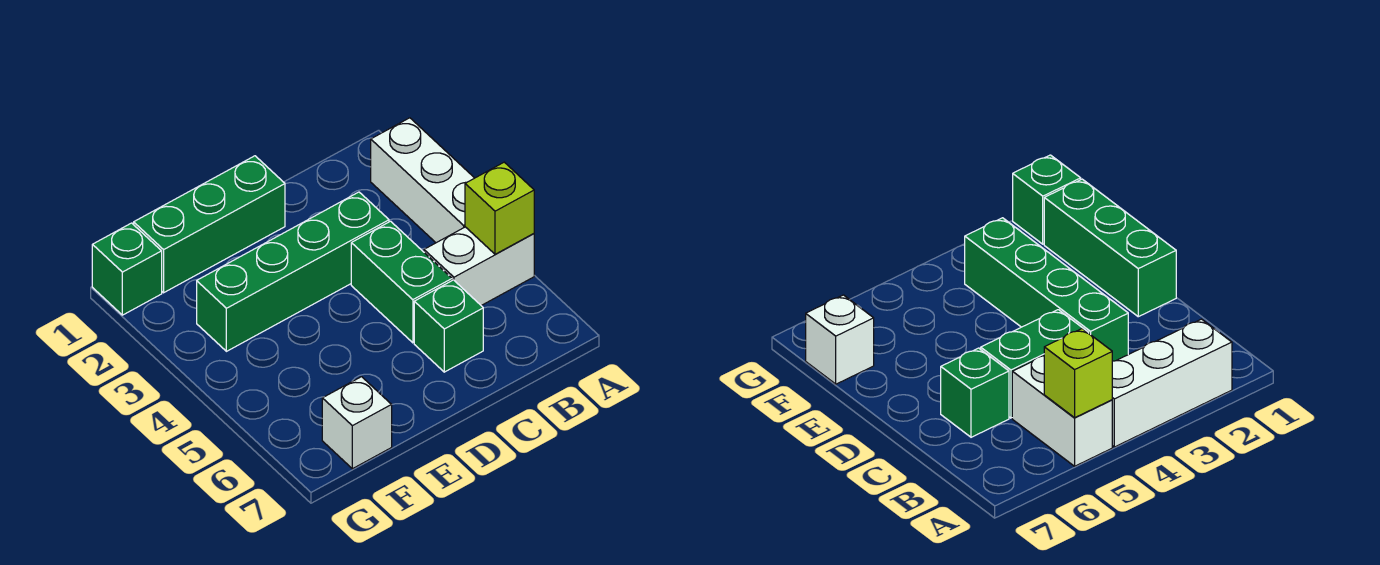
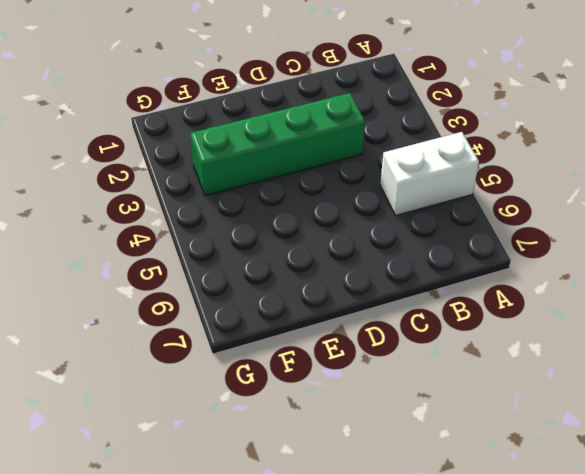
none -> white 1x3 brick [371,118,474,243]
none -> green 1x2 brick [351,221,452,343]

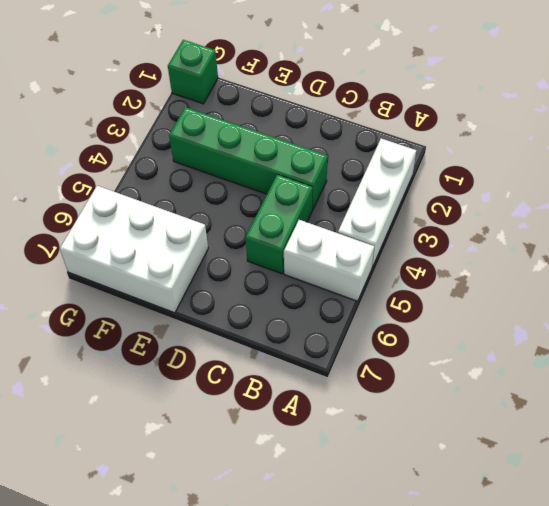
white 2x3 brick [60,186,208,313] -> white 1x1 brick [322,377,392,469]
none -> green 1x1 brick [414,280,483,372]
none -> green 1x3 brick [134,156,285,293]

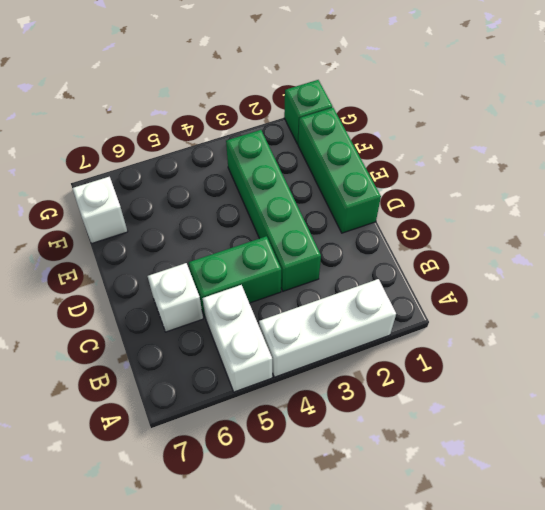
white 1x1 brick [148,263,203,332] -> green 1x1 brick [414,280,483,372]
none -> lime 1x1 brick [465,162,534,254]

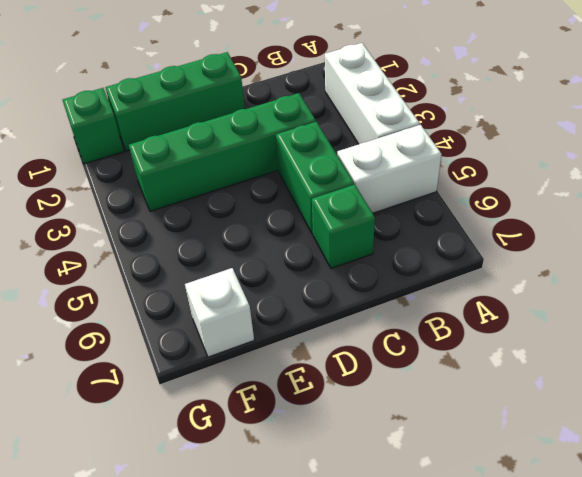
none -> lime 1x1 brick [465,162,534,254]

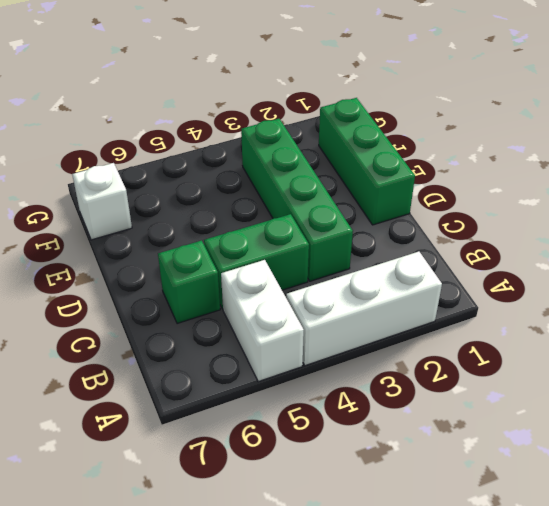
none -> green 1x1 brick [92,223,162,315]
none -> lime 1x1 brick [465,162,534,254]

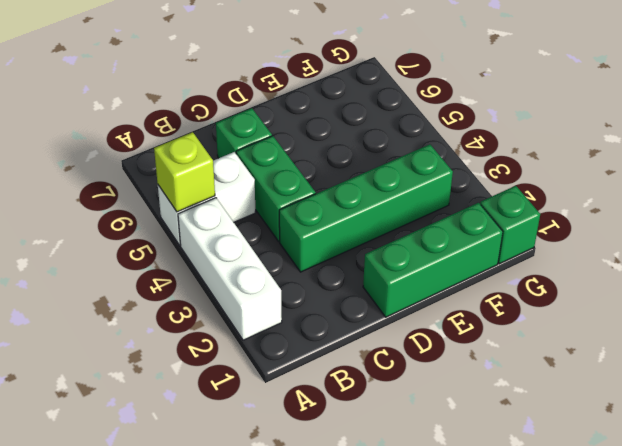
none -> white 1x1 brick [322,377,392,469]

